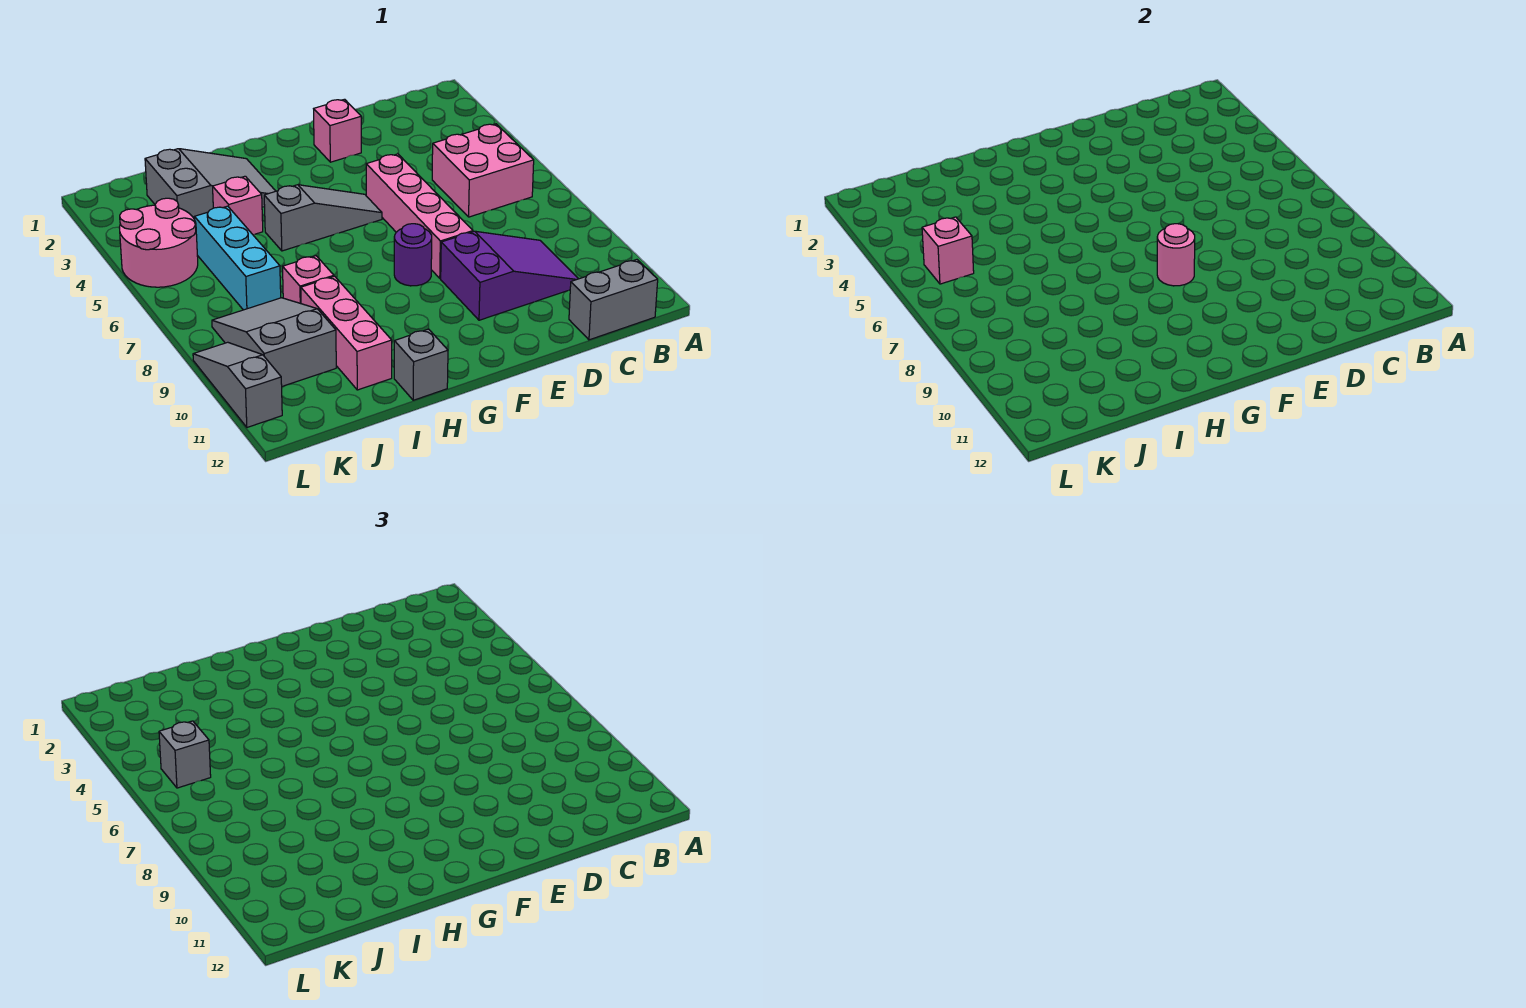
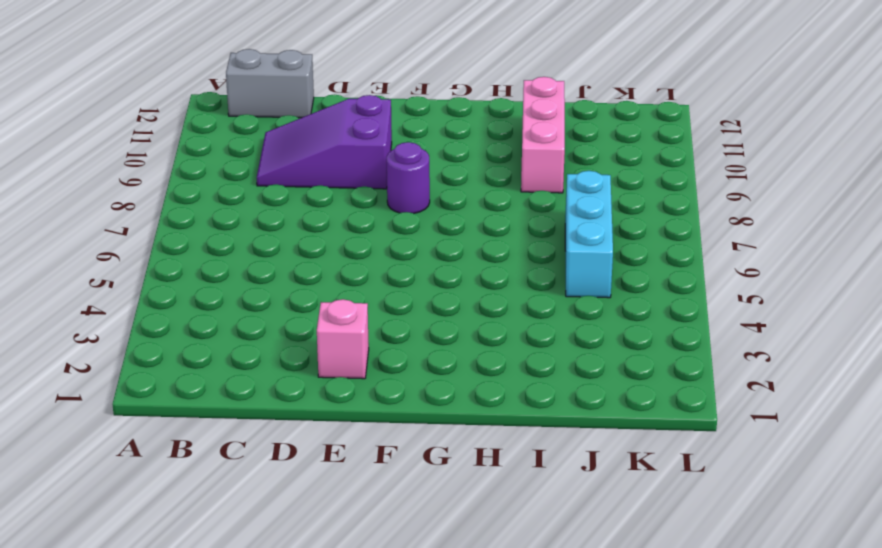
none -> pink 2x2 brick [432,124,534,217]
none -> pink 1x4 brick [366,154,473,278]
none -> grey 1x3 slope [264,185,382,251]

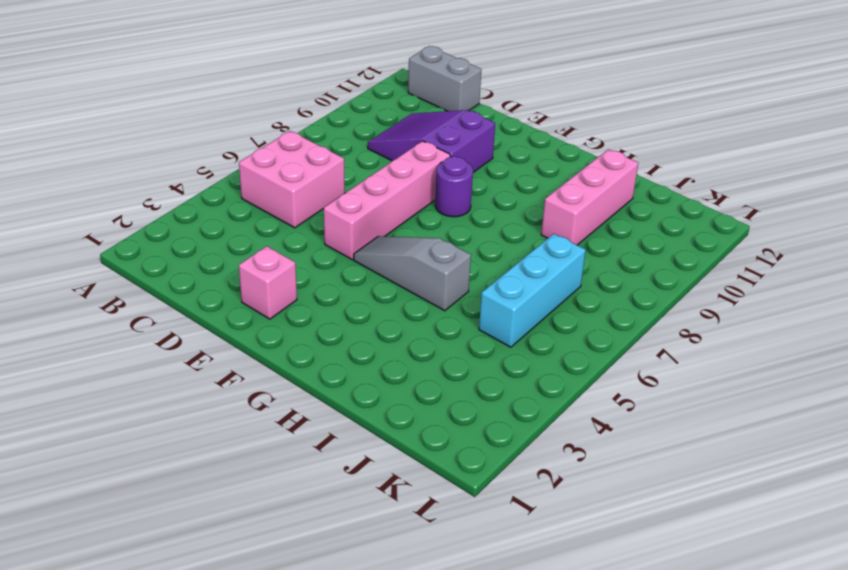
none -> grey 2x3 slope [145,149,275,219]
none -> grey 1x1 brick [394,329,448,400]
none -> pink 1x1 brick [213,176,263,235]

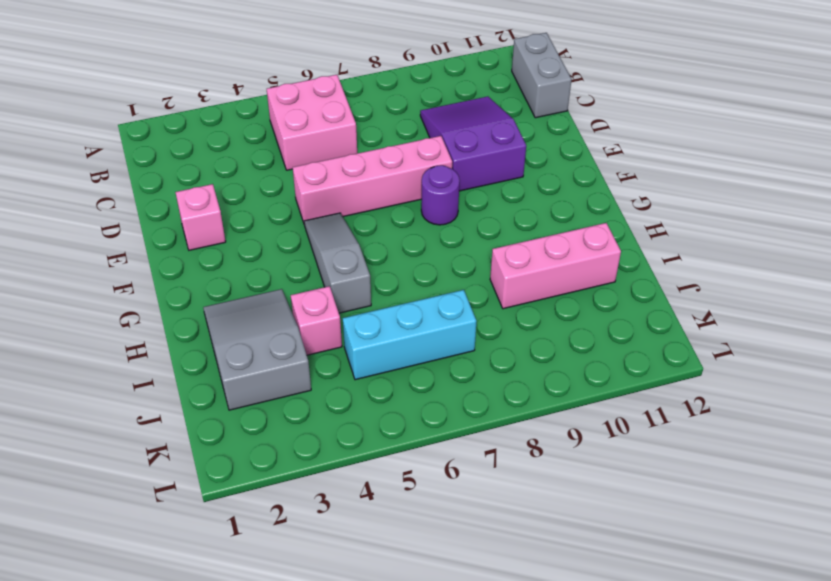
none -> grey 1x1 brick [394,329,448,400]
none -> pink 1x1 brick [283,256,334,304]
none -> grey 2x3 slope [212,298,336,386]

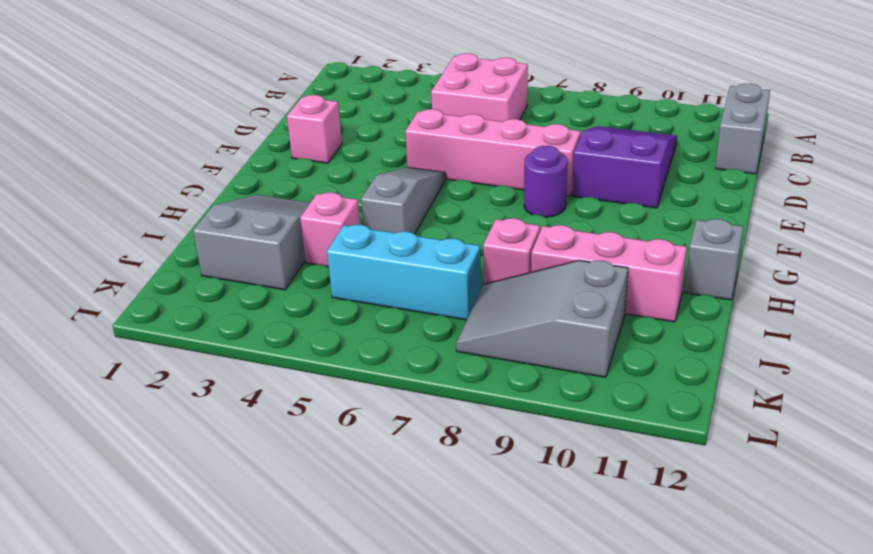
none -> pink 2x2 round brick [119,198,198,287]
none -> grey 1x3 slope [193,342,282,427]
none -> pink 1x1 round brick [1157,224,1195,286]

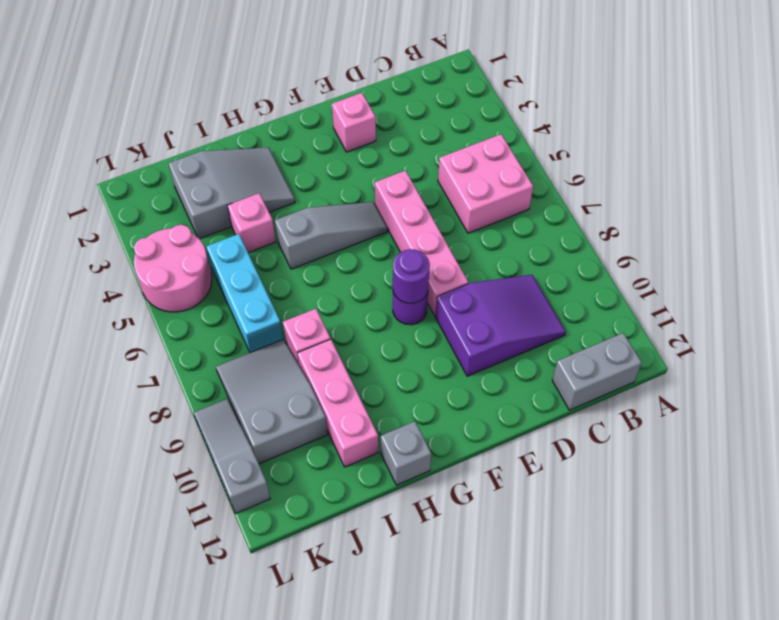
purple 1x1 round brick [393,249,430,303] -> pink 1x1 round brick [1157,224,1195,286]
none -> pink 1x1 brick [922,217,974,284]
none -> grey 1x1 brick [159,721,211,788]

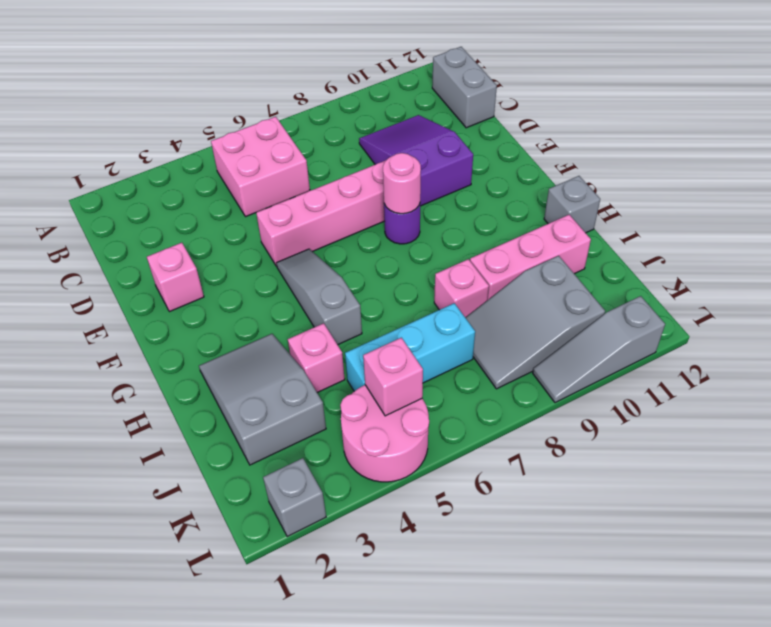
grey 1x1 brick [263,458,326,537] -> grey 1x1 brick moved to [159,721,211,788]

